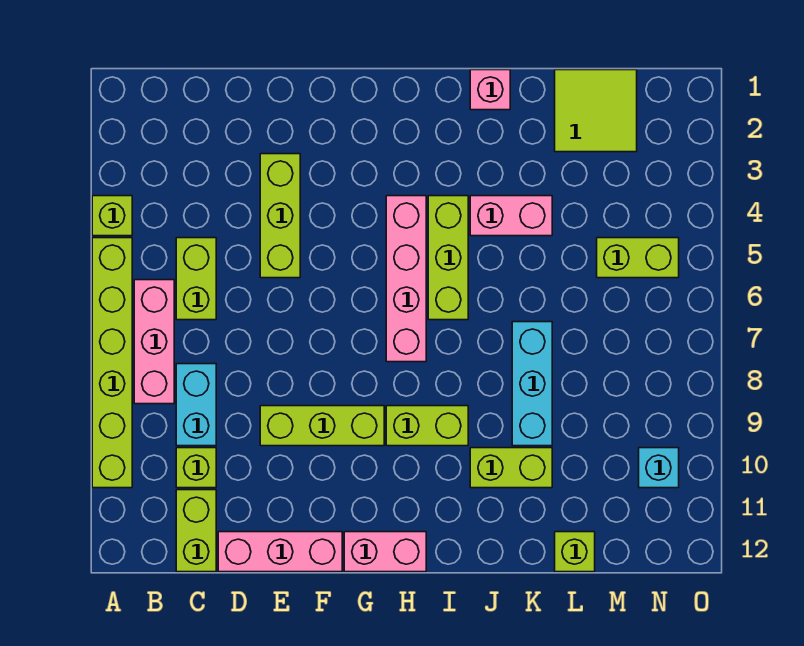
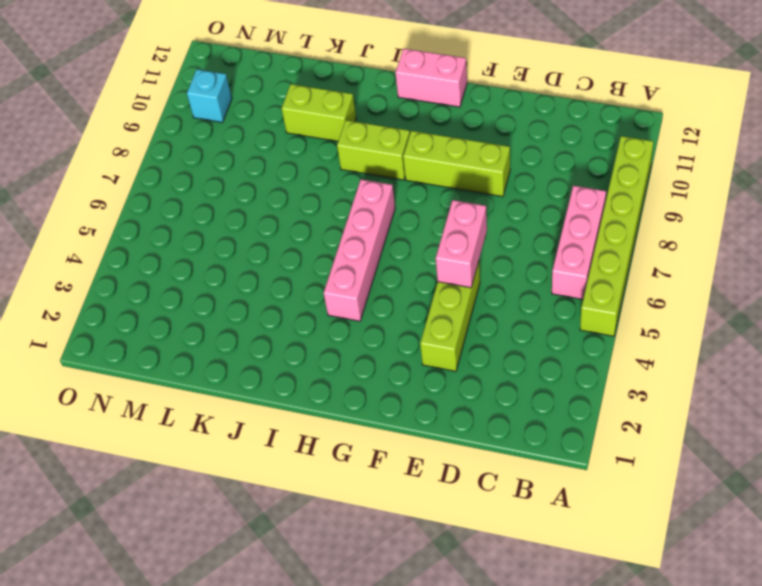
pink 1x2 brick [436,200,487,288] -> pink 1x2 brick turned to [470,196,552,236]
none -> lime 1x1 brick [92,196,132,236]
none -> lime 1x2 brick [176,238,216,320]
none -> cyan 1x2 brick [176,364,216,446]

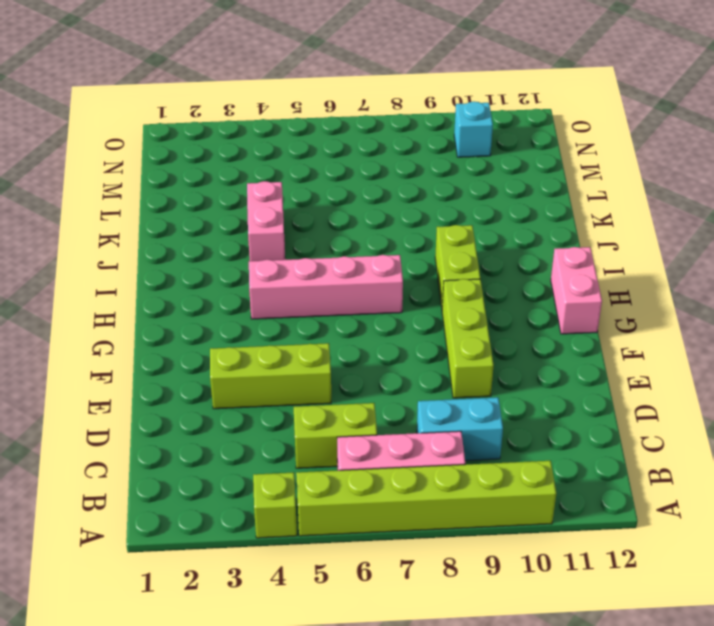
none -> lime 1x1 brick [176,448,216,488]
none -> lime 1x2 brick [176,490,216,572]
none -> pink 1x3 brick [218,532,342,572]

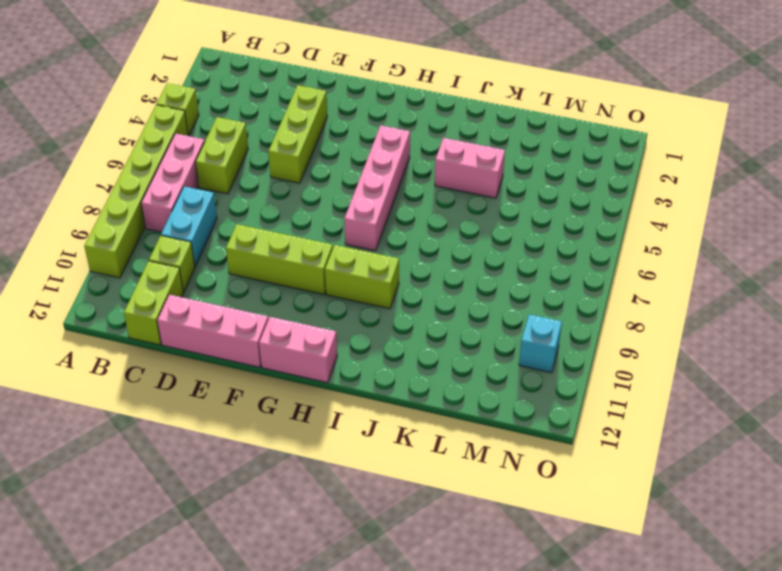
none -> lime 1x3 brick [428,196,468,320]
none -> pink 1x1 brick [470,70,510,110]
none -> lime 1x2 brick [470,448,552,488]

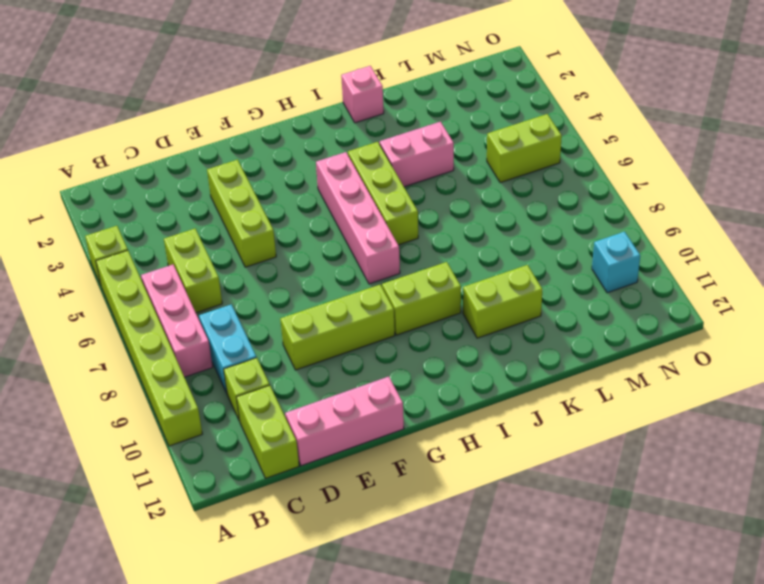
none -> pink 1x2 brick [344,532,426,572]
none -> cyan 1x3 brick [512,322,552,446]
none -> lime 2x2 tile [555,70,637,152]

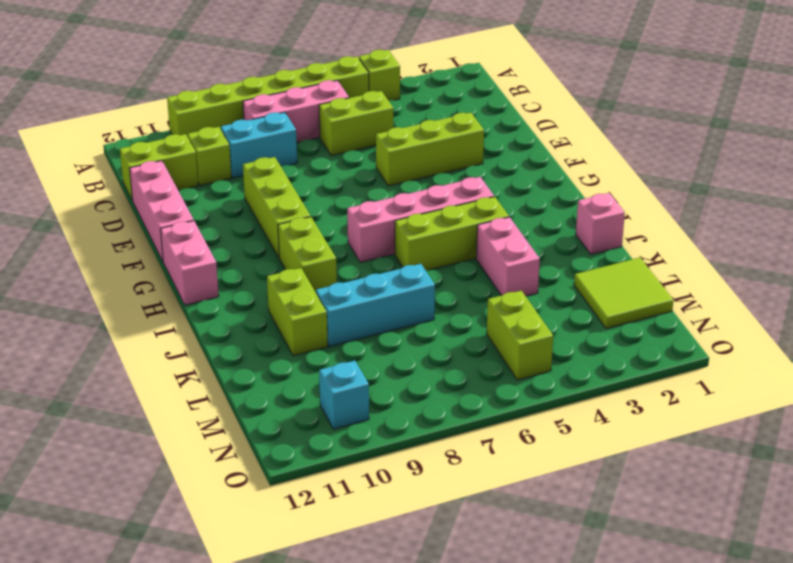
none -> lime 1x1 brick [555,532,595,572]

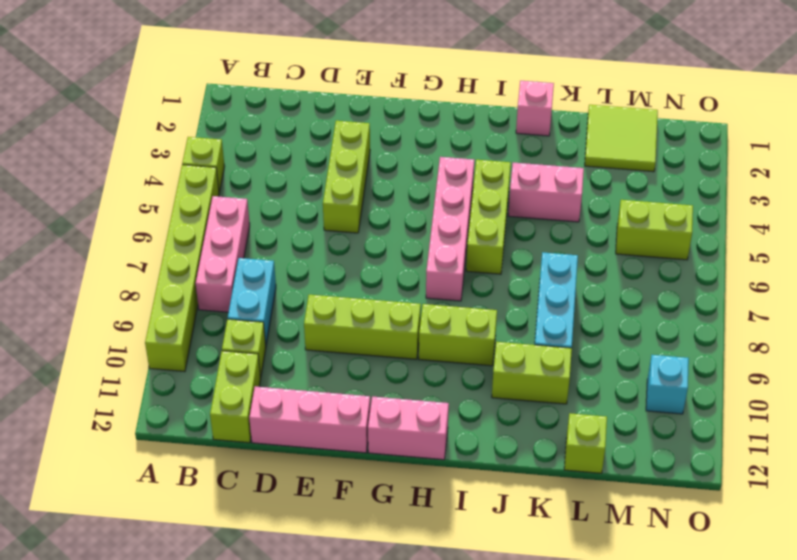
none -> lime 1x2 brick [176,238,216,320]

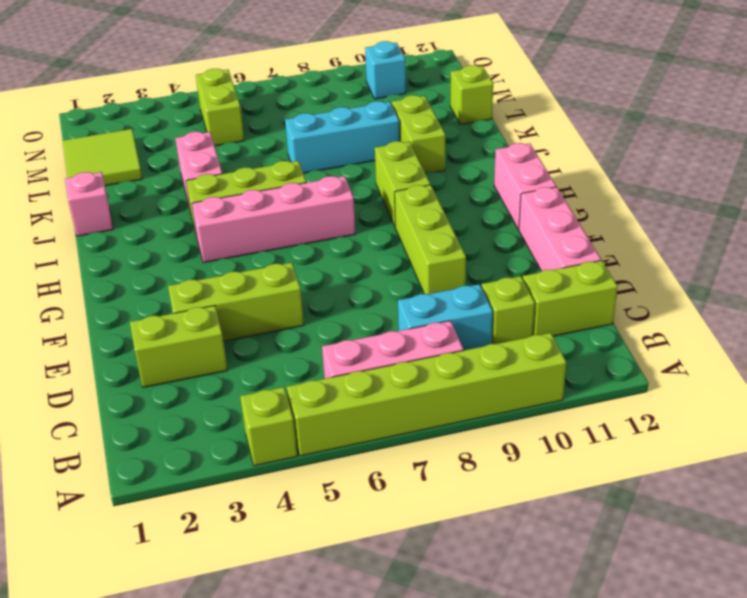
lime 1x2 brick [130,306,228,388] -> lime 1x2 brick moved to [176,238,216,320]

